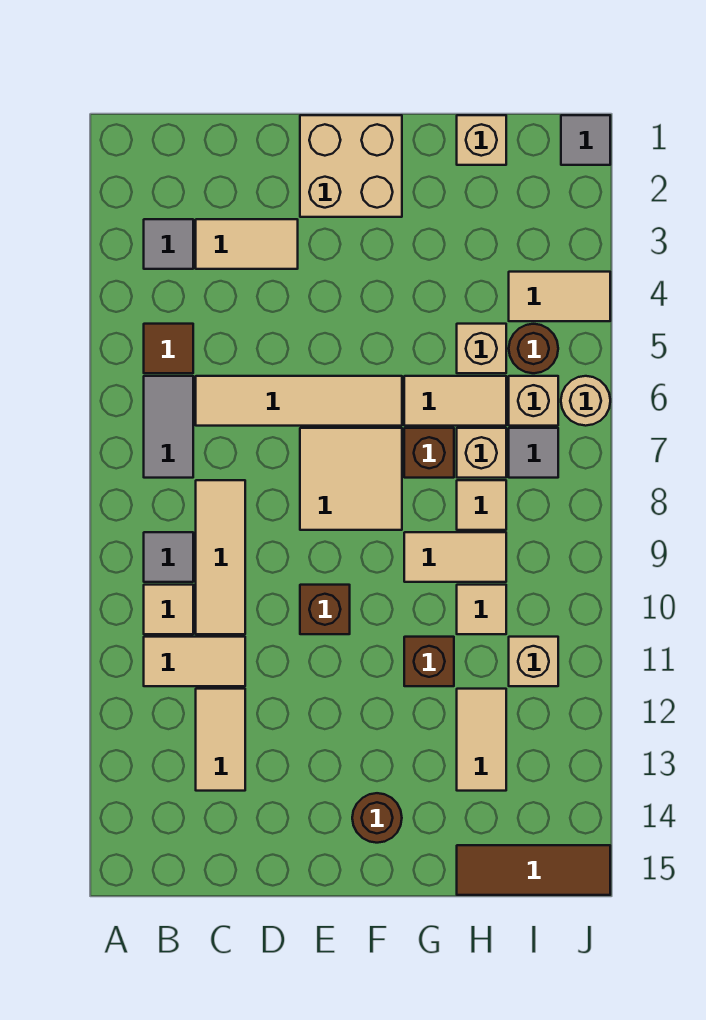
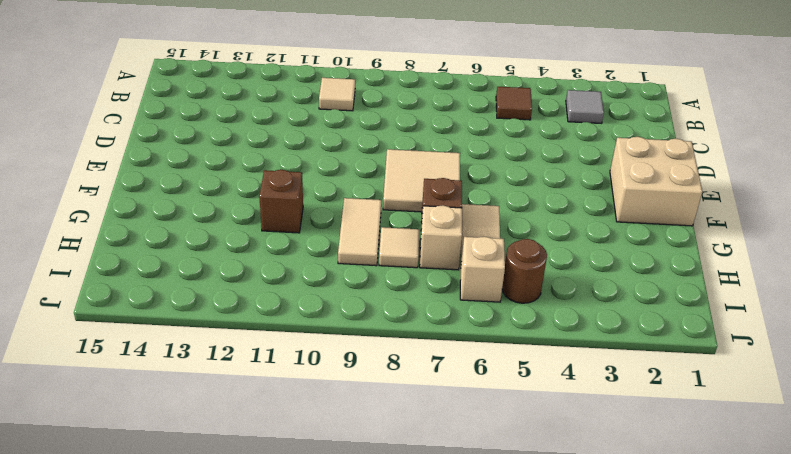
none -> grey 1x2 tile [144,376,193,478]
none -> grey 1x1 tile [144,532,193,582]
none -> tan 1x2 tile [144,637,245,686]
none -> tan 1x2 tile [196,219,298,269]

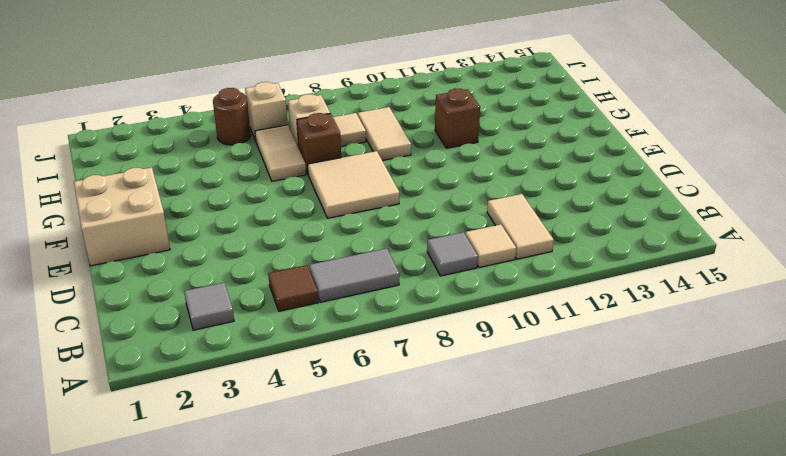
none -> tan 1x2 tile [196,219,298,269]
none -> tan 1x4 tile [196,376,402,426]
none -> tan 1x3 tile [196,480,245,634]
none -> tan 1x2 tile [196,689,245,791]

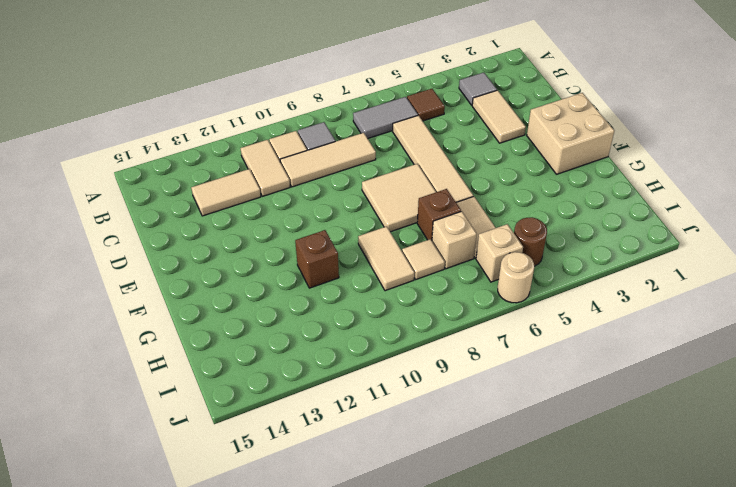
none -> brown 1x1 brick [300,585,350,634]
none -> brown 1x1 round brick [352,793,402,843]
none -> tan 1x1 brick [457,115,506,165]
none -> tan 1x1 brick [457,324,506,373]

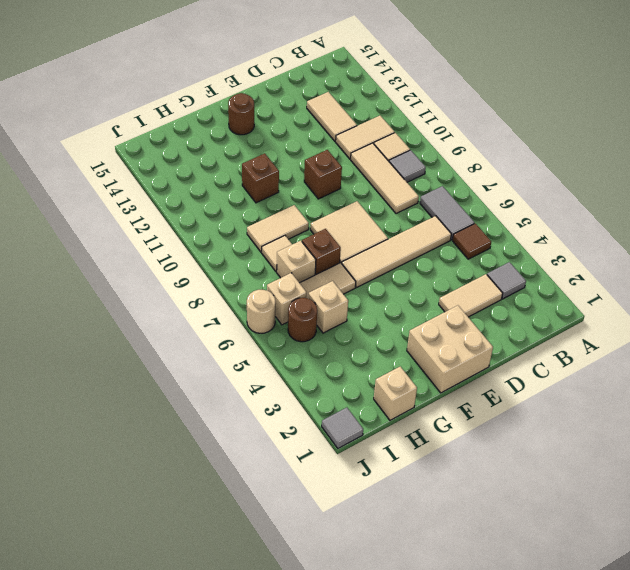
none -> tan 1x1 tile [457,585,506,634]
none -> tan 1x2 tile [457,689,506,791]
none -> brown 1x3 tile [457,845,610,895]
none -> tan 1x2 tile [509,272,610,321]

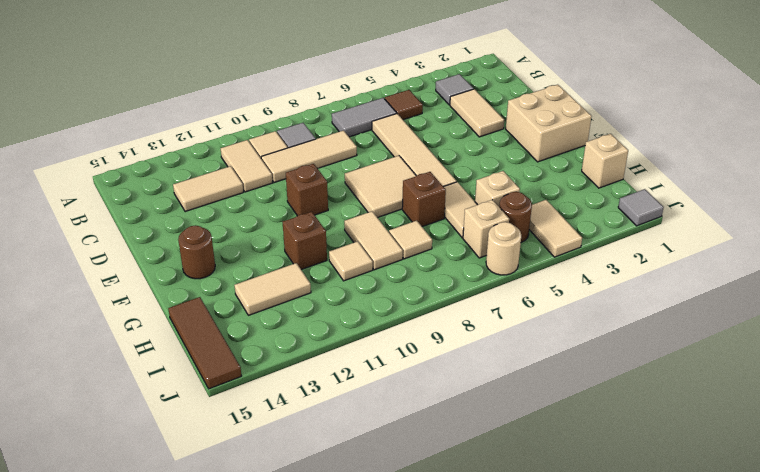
none -> tan 1x1 brick [457,428,506,478]
none -> grey 1x1 tile [509,428,558,478]
none -> tan 1x1 brick [509,637,558,686]

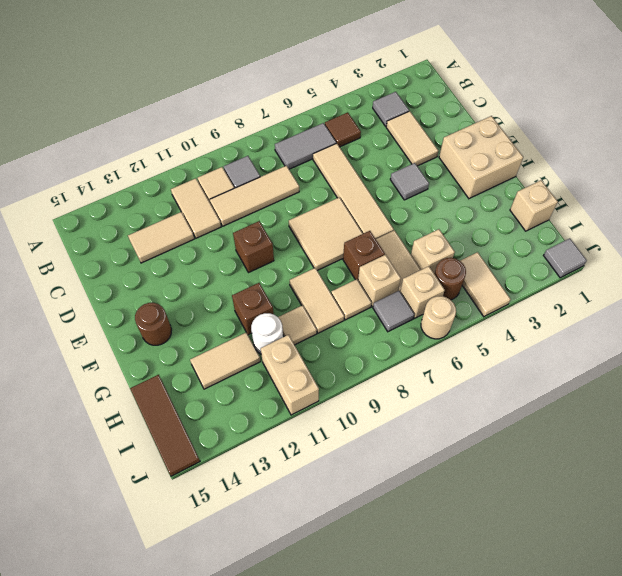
grey 1x1 tile [390,163,429,200] -> none
white 1x1 round brick [251,313,283,354] -> none
tan 1x2 brick [261,335,319,415] -> tan 1x1 brick [509,637,558,686]

